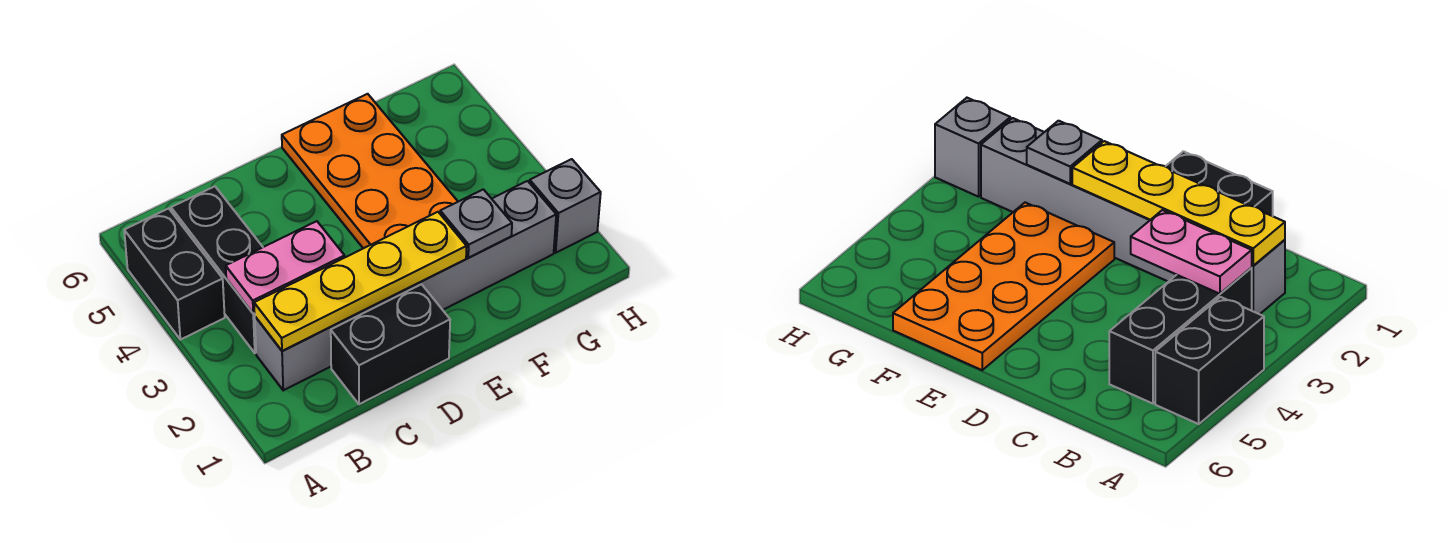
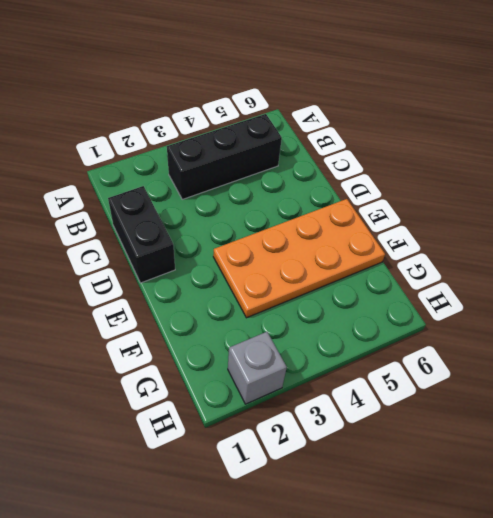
none -> black 1x2 brick [124,208,225,340]
none -> grey 1x6 brick [255,181,556,390]

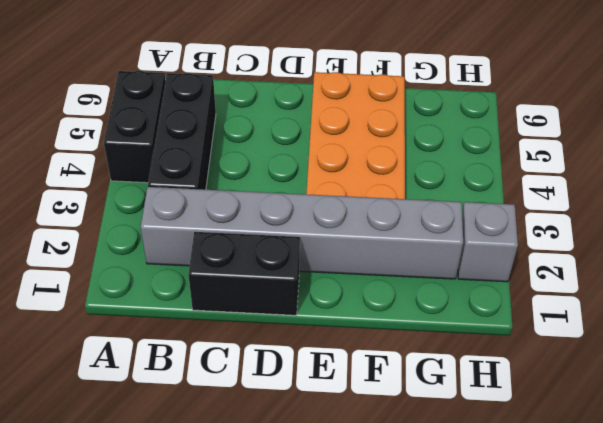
none -> yellow 1x4 plate [254,212,467,351]
none -> pink 1x2 plate [226,221,345,313]

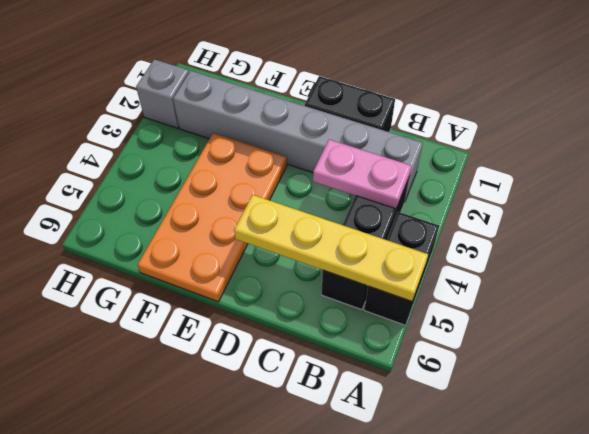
yellow 1x4 plate [234,195,428,301] -> yellow 1x4 plate moved to [254,212,467,351]
none -> grey 1x1 plate [440,189,512,258]

